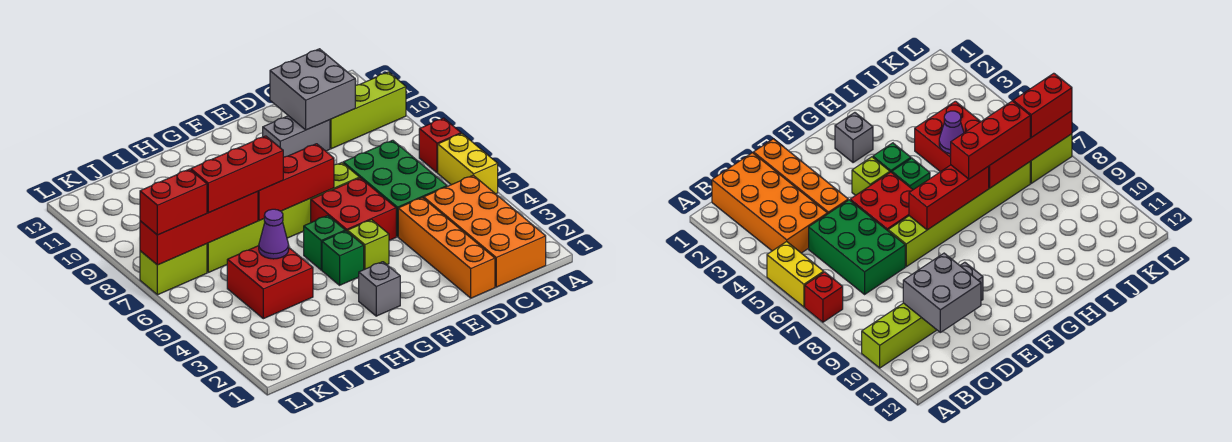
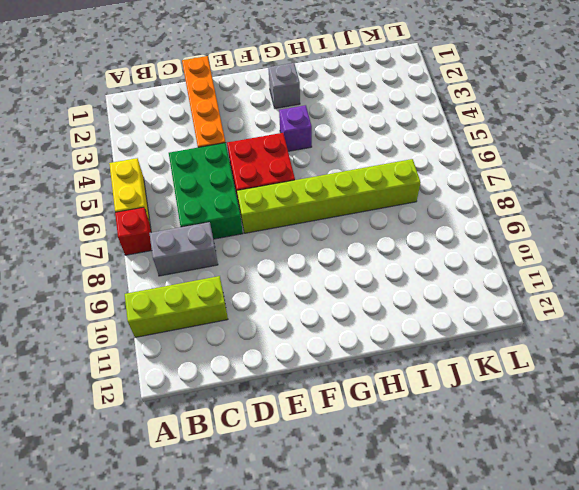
grey 1x2 brick [149,222,218,276] -> grey 1x2 brick moved to [263,116,330,157]
purple 1x1 brick [279,105,312,151] -> green 1x1 brick [322,231,364,285]
none -> orange 2x4 brick [424,175,546,287]
none -> lime 1x1 brick [347,220,389,270]
none -> green 1x1 brick [304,216,345,270]

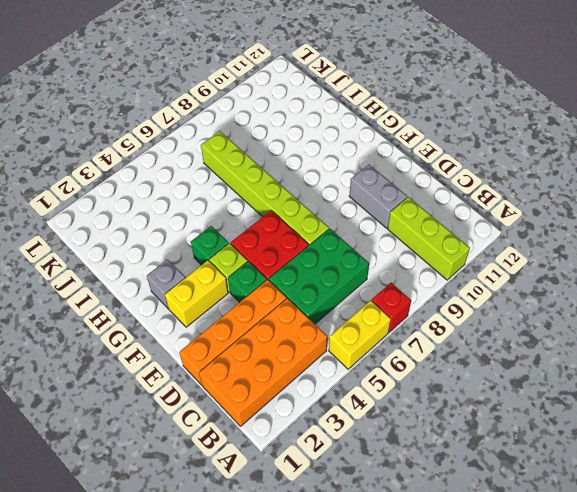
green 1x1 brick [228,261,267,303] -> green 1x1 brick moved to [304,216,345,270]
yellow 1x2 brick [165,261,228,327] -> none
none -> red 2x2 brick [227,246,313,319]
none -> lime 1x2 brick [140,244,207,295]
none -> grey 2x2 brick [270,49,355,130]

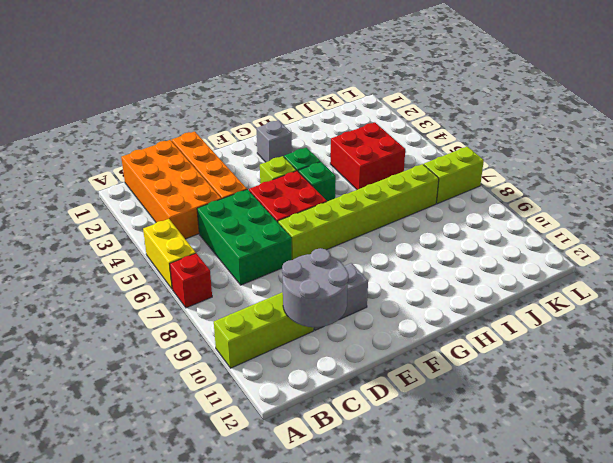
grey 2x2 round brick [282,248,349,327] -> grey 2x2 brick [270,49,355,130]
none -> red 1x3 brick [258,144,334,221]
none -> purple 1x1 cone [259,209,289,259]
none -> red 1x4 brick [140,191,258,265]

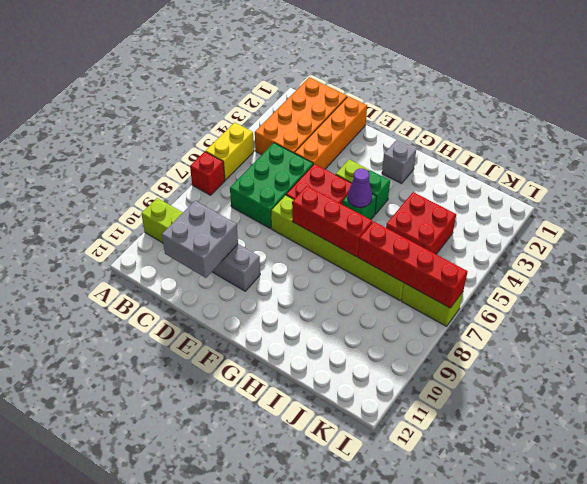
purple 1x1 cone [348,168,372,208] -> purple 1x1 cone moved to [259,209,289,259]
none -> red 1x3 brick [191,136,283,213]
none -> red 1x2 brick [140,169,207,235]

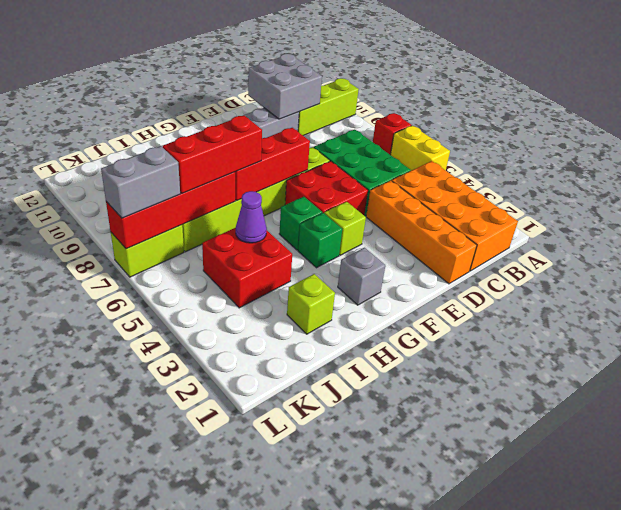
lime 1x1 brick [287,274,335,334] -> none
grey 1x2 brick [101,146,180,218] -> red 1x2 brick [140,169,207,235]

